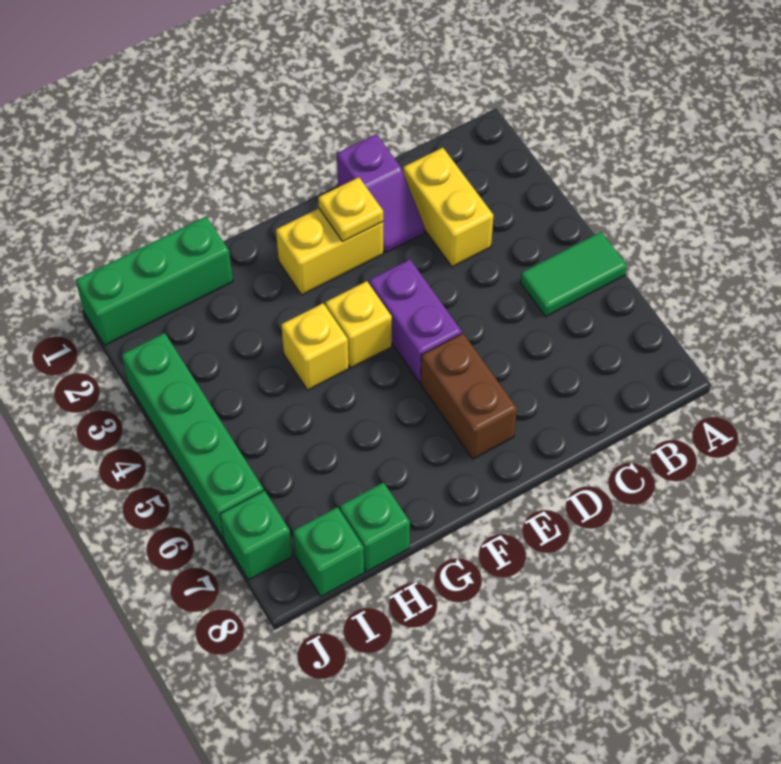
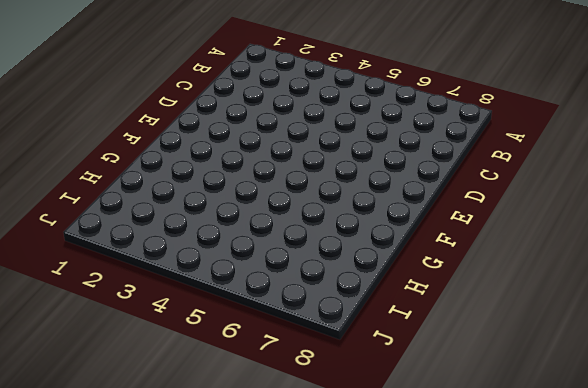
none -> green 1x2 tile [520,232,627,316]
none -> yellow 1x2 brick [403,148,493,267]
none -> purple 1x2 slope [337,134,425,253]

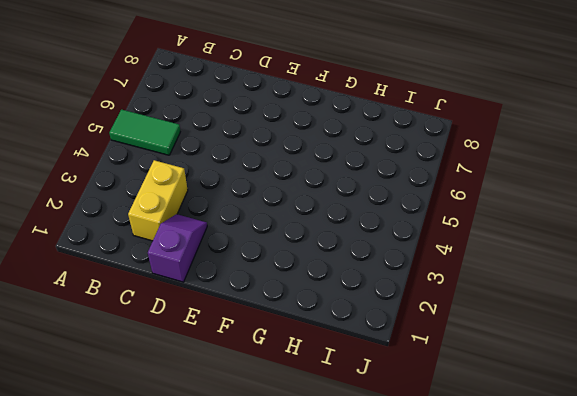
none -> yellow 1x2 brick [276,208,383,295]
none -> purple 1x2 brick [369,260,462,383]
none -> brown 1x2 brick [421,333,517,459]

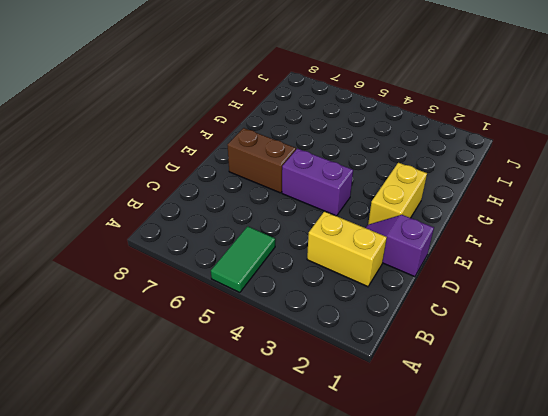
none -> yellow 1x1 brick [326,281,392,368]
none -> yellow 1x1 brick [281,303,349,390]
none -> green 1x3 brick [76,217,233,345]

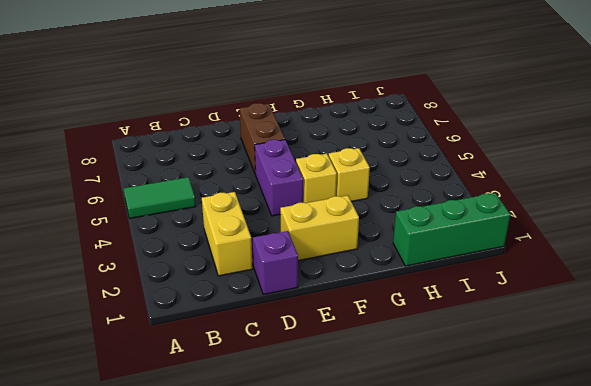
none -> green 1x1 brick [340,482,410,572]
none -> green 1x1 brick [293,507,364,597]
none -> green 1x4 brick [122,333,264,539]

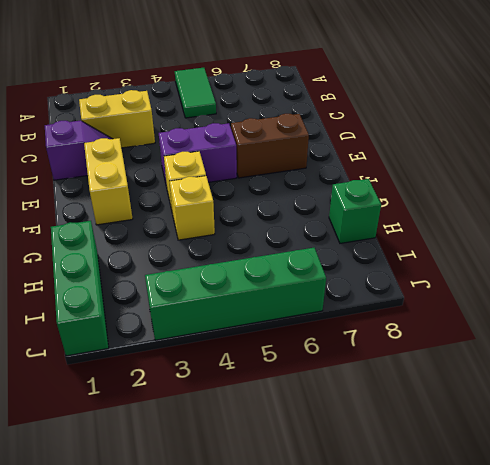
none -> green 1x1 brick [293,507,364,597]
none -> green 1x1 brick [220,490,292,580]
none -> yellow 1x1 plate [318,177,383,241]

